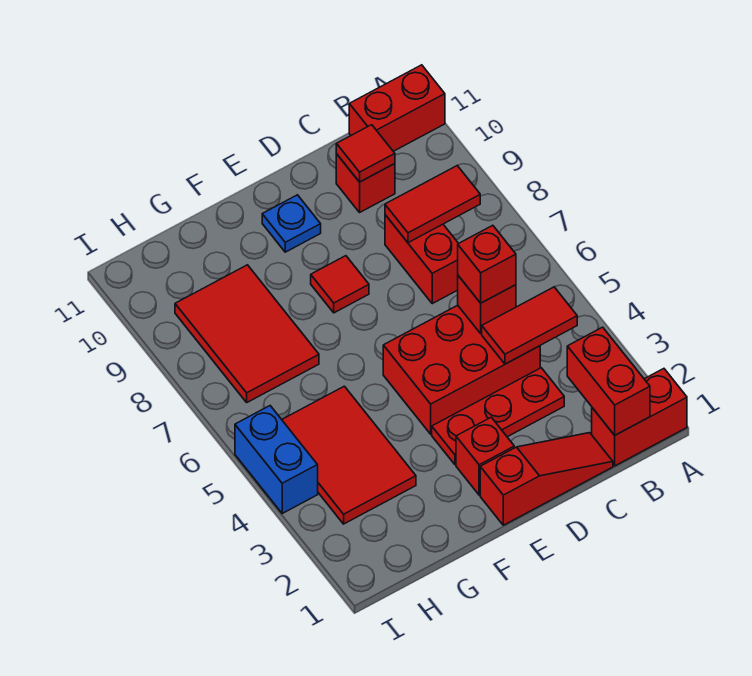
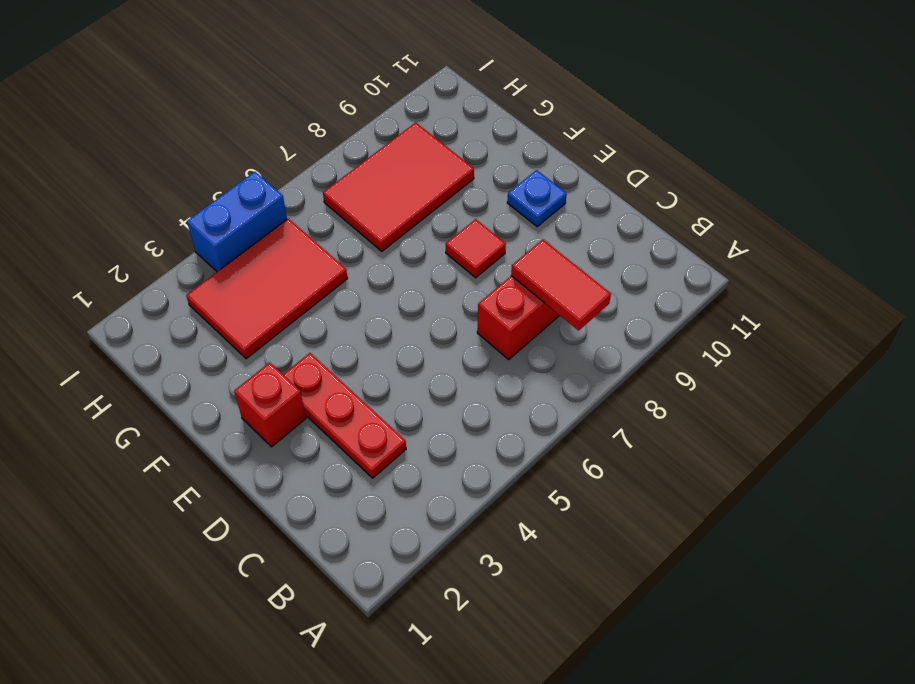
none -> red 1x2 brick [592,369,687,466]
none -> red 1x2 brick [349,65,445,151]
none -> red 1x3 slope [480,433,613,525]

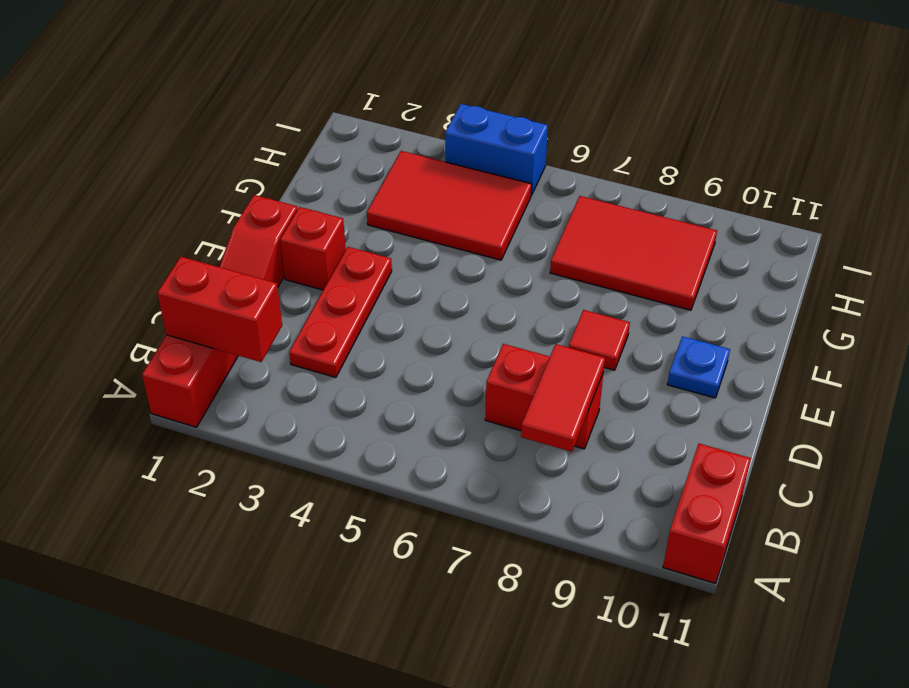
none -> red 2x3 brick [383,305,540,434]
none -> red 1x1 brick [336,154,395,212]
none -> red 1x2 tile [482,287,577,364]

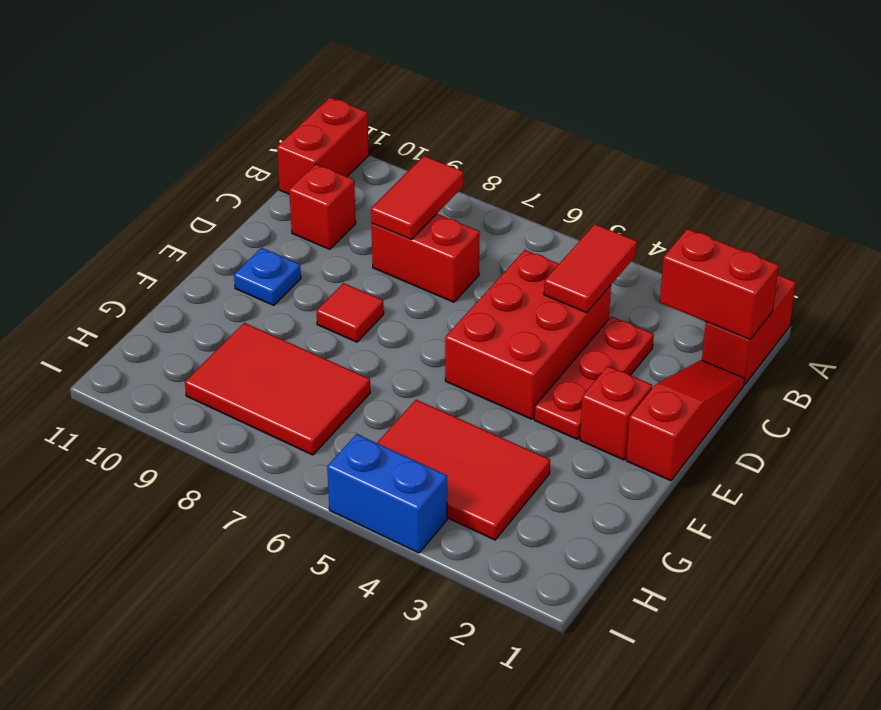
none -> red 1x1 brick [458,276,516,333]
none -> red 1x1 tile [336,125,395,182]
none -> red 1x1 brick [458,225,516,303]

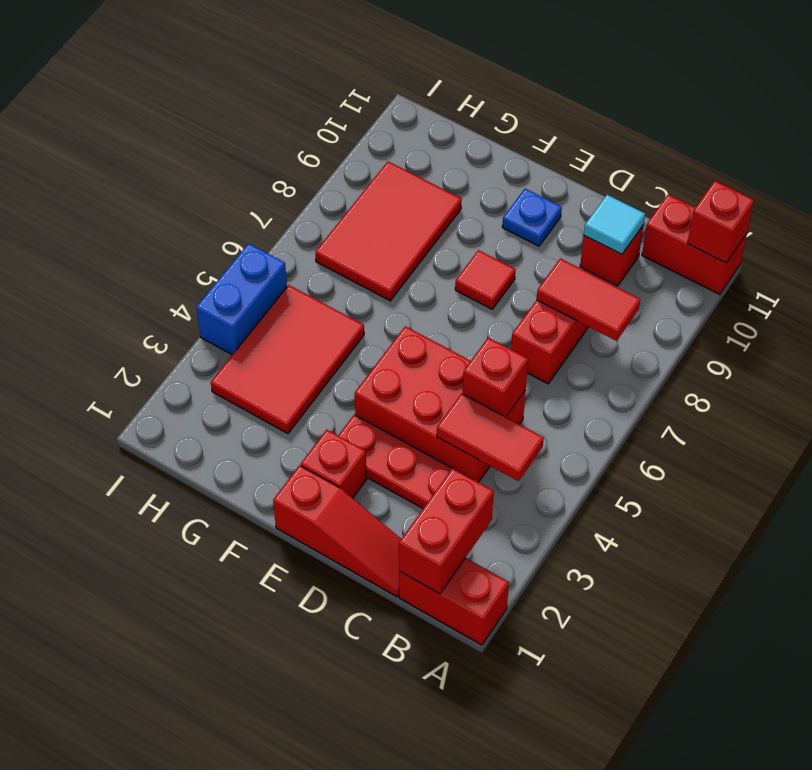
red 1x1 brick [687,181,754,263] -> red 1x1 brick moved to [458,225,516,303]
cyan 1x1 tile [584,195,645,254] -> red 1x1 tile [336,125,395,182]

